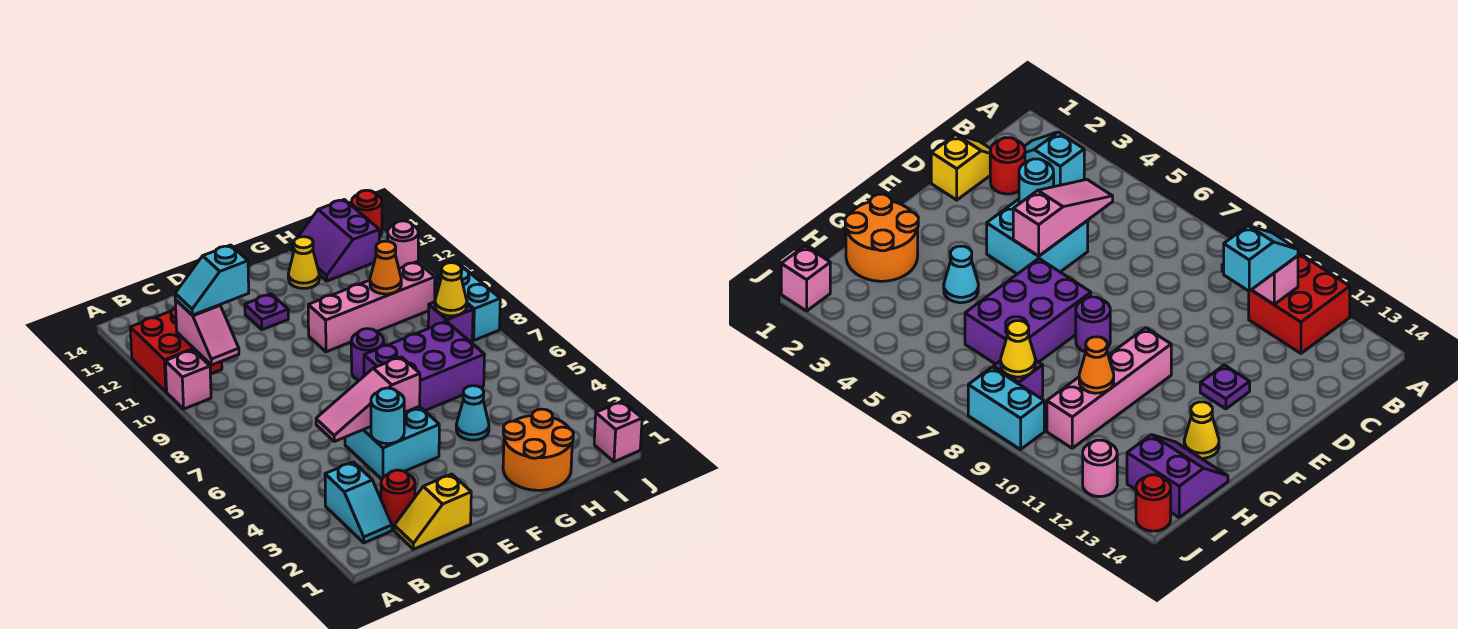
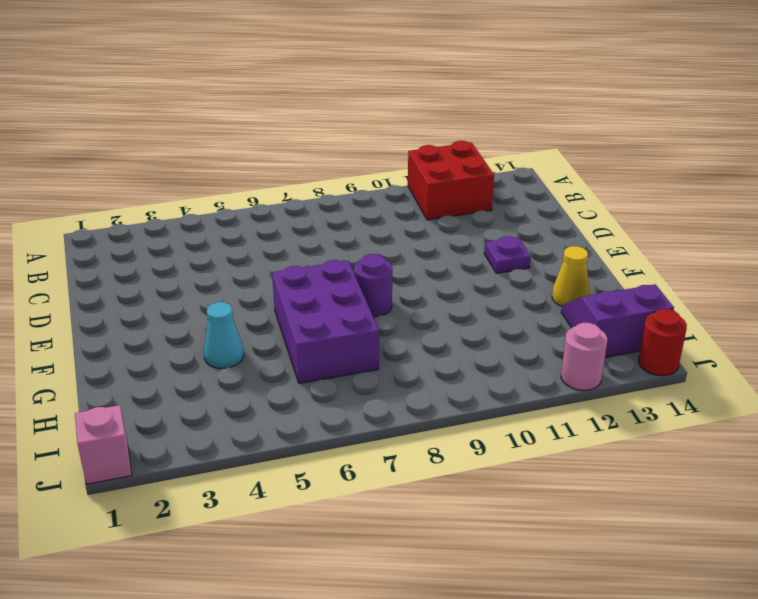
none -> pink 1x1 brick [165,350,211,409]
none -> cyan 1x2 slope [325,462,392,543]
none -> yellow 1x2 slope [394,474,471,549]

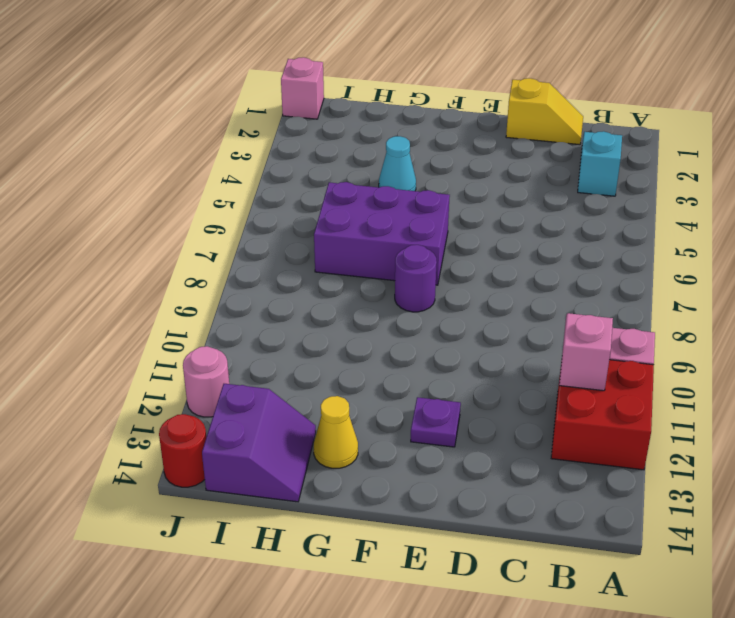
none -> red 1x1 round brick [381,470,415,526]
none -> cyan 2x2 brick [345,406,439,479]
none -> pink 1x4 brick [308,262,435,352]

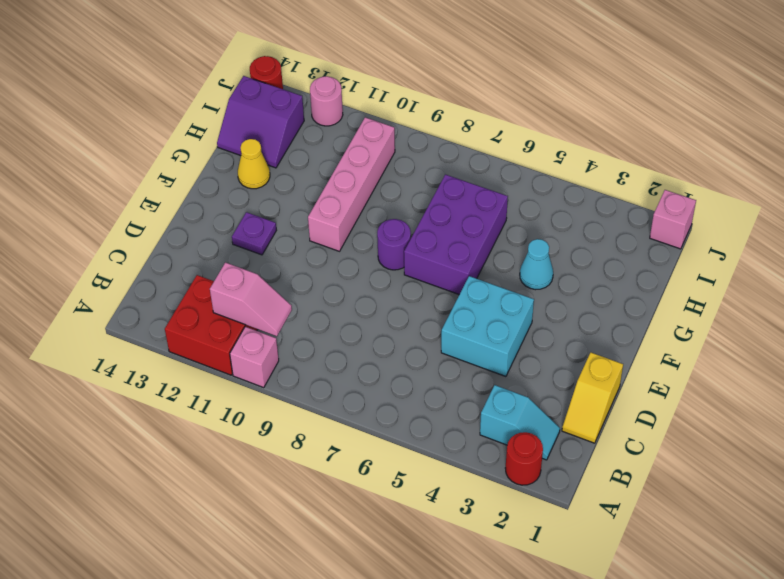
red 1x1 round brick [505,432,543,485] -> red 1x1 round brick moved to [381,470,415,526]
none -> orange 2x2 round brick [503,409,574,490]
none -> purple 1x1 brick [428,302,473,342]
none -> cyan 1x2 brick [437,267,500,340]

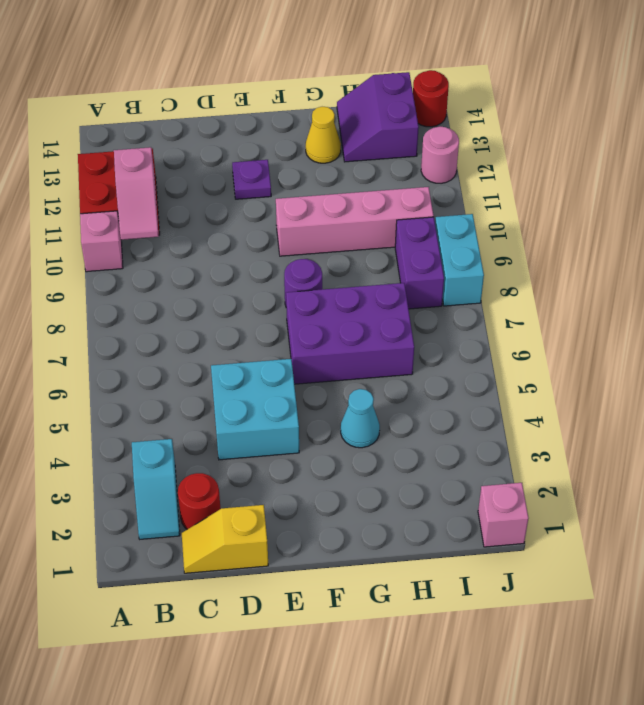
purple 1x2 brick [395,217,444,309] -> purple 1x1 brick [428,302,473,342]
none -> orange 2x2 round brick [503,409,574,490]
none -> pink 1x3 slope [316,357,420,441]
none -> cyan 1x1 round brick [371,388,404,444]

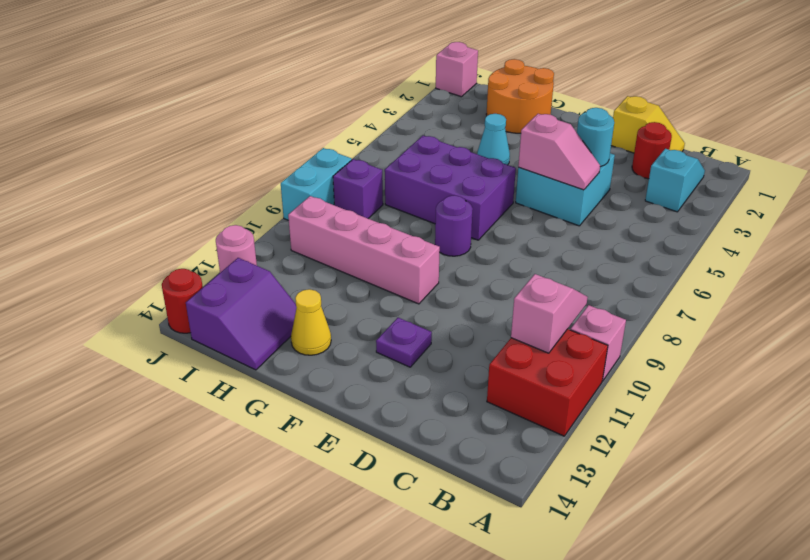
pink 1x2 slope [518,114,600,190] -> pink 1x3 slope [316,357,420,441]
none -> orange 1x1 cone [370,241,401,294]
none -> yellow 1x1 cone [435,263,467,316]
none -> cyan 1x2 slope [175,245,249,315]

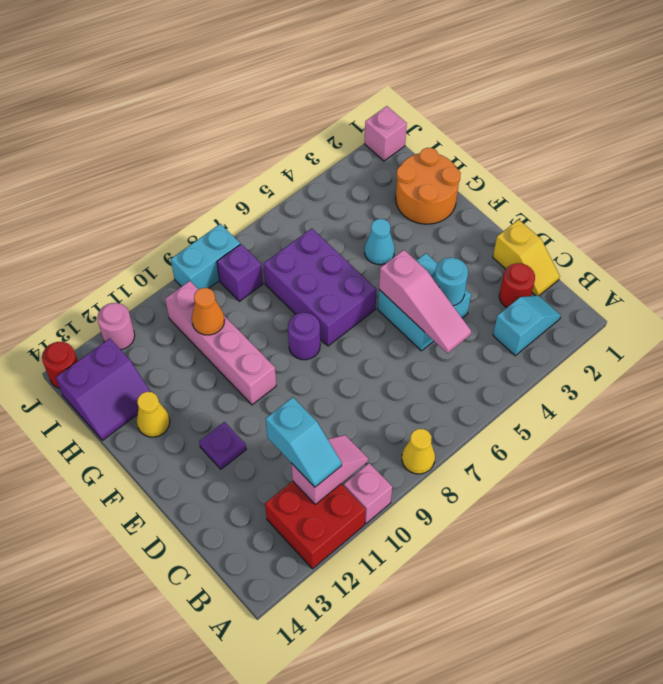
yellow 1x1 cone [402,429,435,474] -> yellow 1x1 cone moved to [435,263,467,316]

